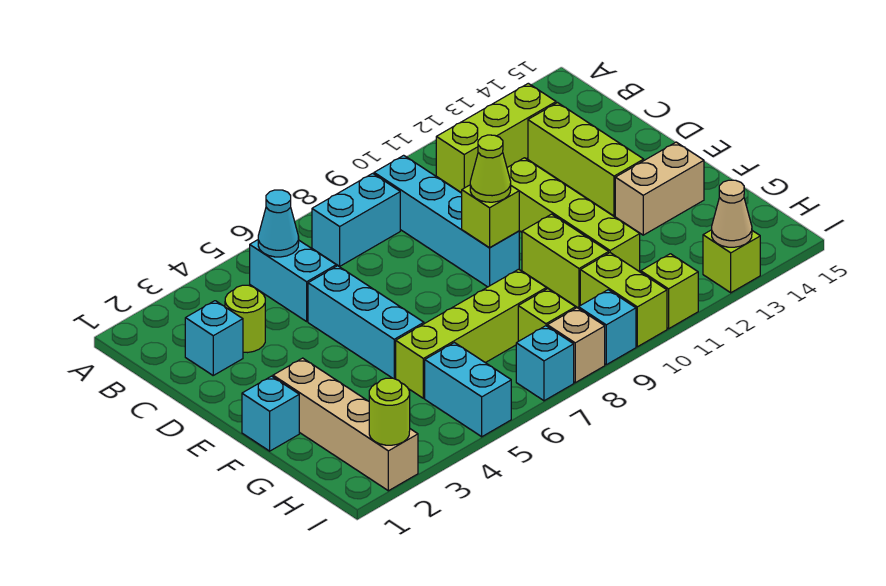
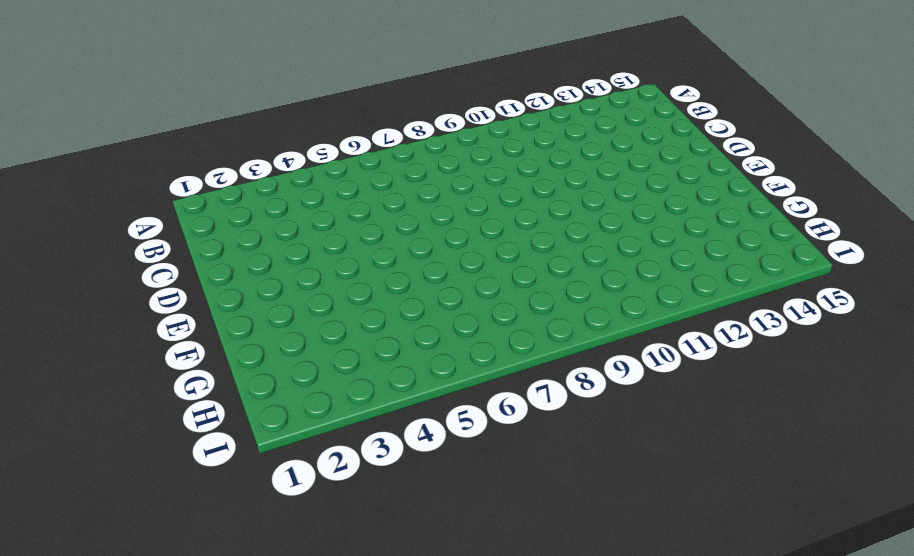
none -> cyan 1x2 brick [250,240,336,321]
none -> cyan 1x2 brick [312,173,400,266]
none -> cyan 1x4 brick [374,155,519,287]

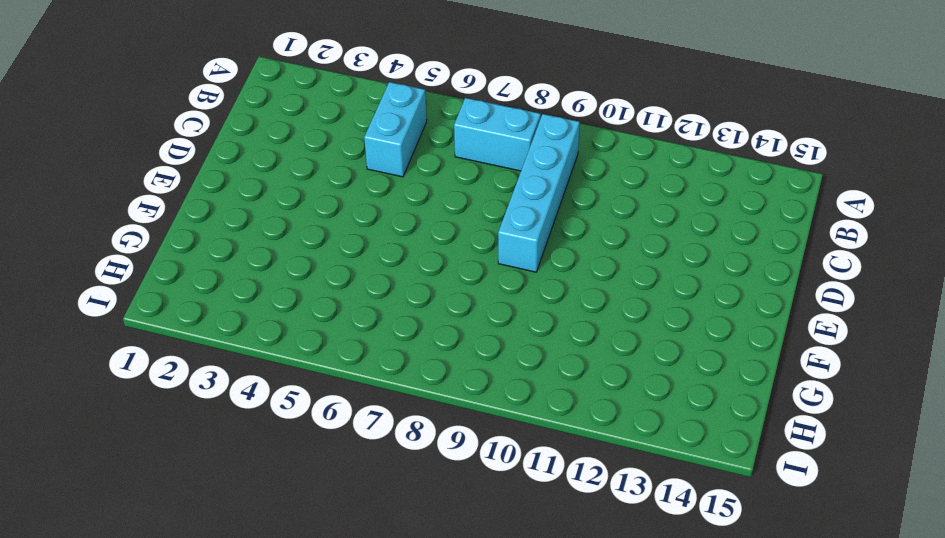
none -> lime 1x3 brick [436,83,556,193]
none -> cyan 1x1 brick [185,301,243,375]
none -> lime 1x1 round brick [225,285,265,353]

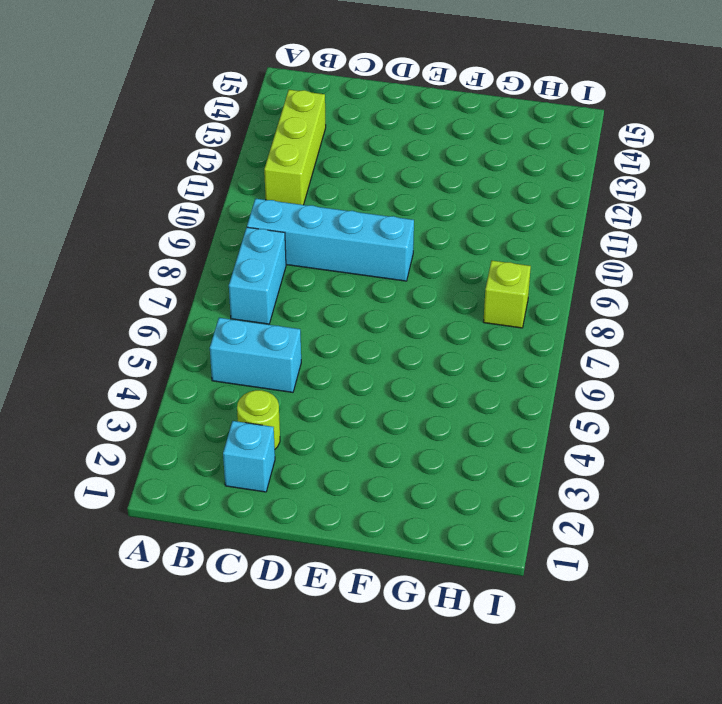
none -> lime 1x3 brick [528,103,644,216]
none -> cyan 1x3 brick [308,266,424,379]
none -> lime 1x4 brick [507,158,640,272]

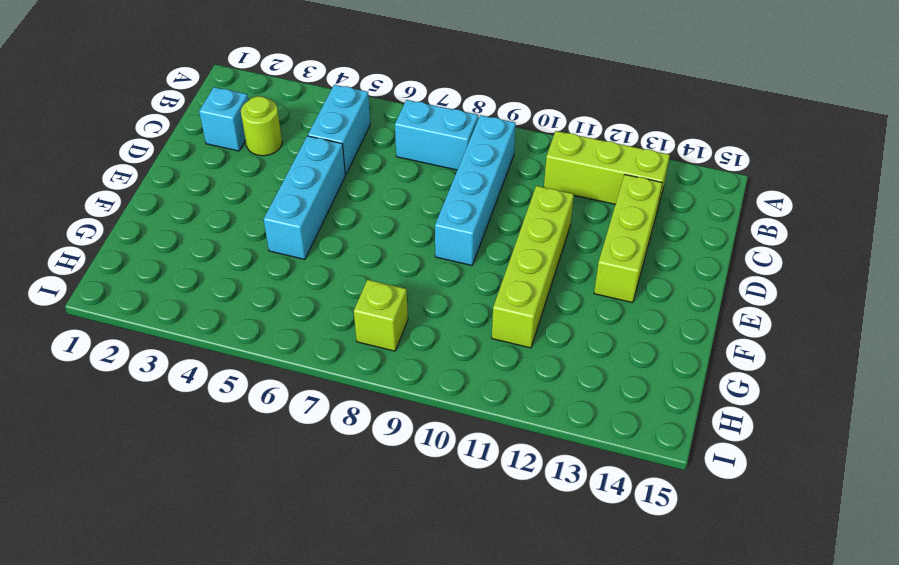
none -> cyan 1x1 brick [242,376,299,451]
none -> tan 1x4 brick [273,358,418,491]
none -> lime 1x2 brick [522,214,609,308]

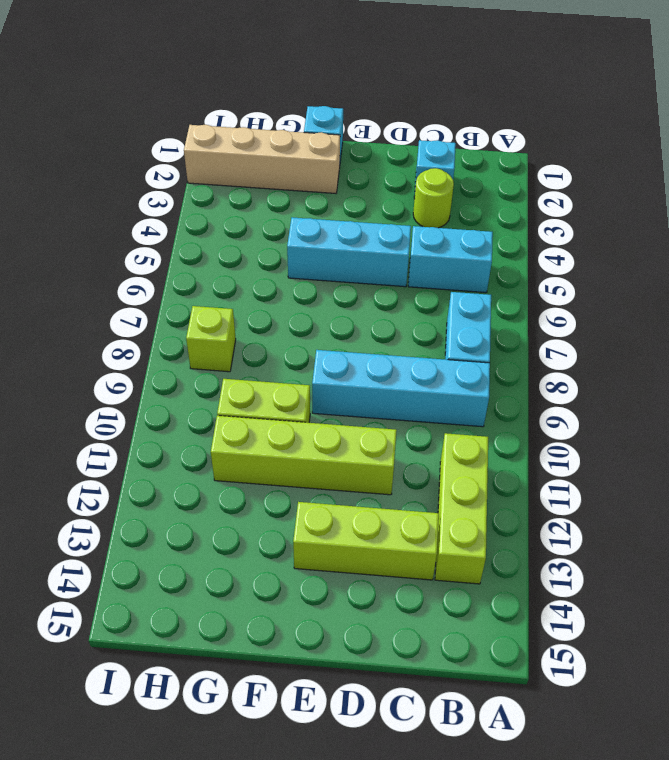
none -> tan 1x2 brick [615,142,704,235]
none -> lime 1x4 brick [396,269,546,398]
none -> cyan 1x2 brick [425,343,511,437]

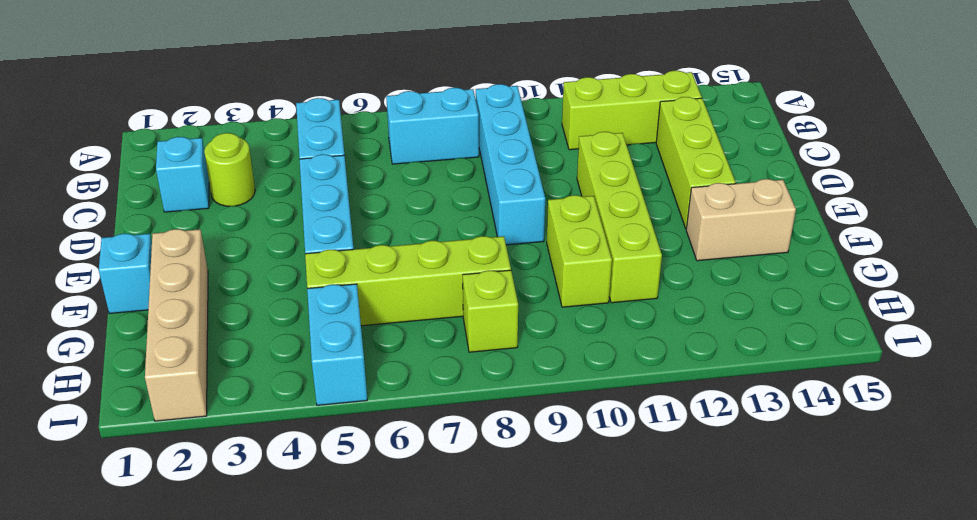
none -> lime 1x2 brick [580,253,667,347]
none -> cyan 1x1 brick [516,326,574,401]
none -> tan 1x1 brick [547,308,605,383]

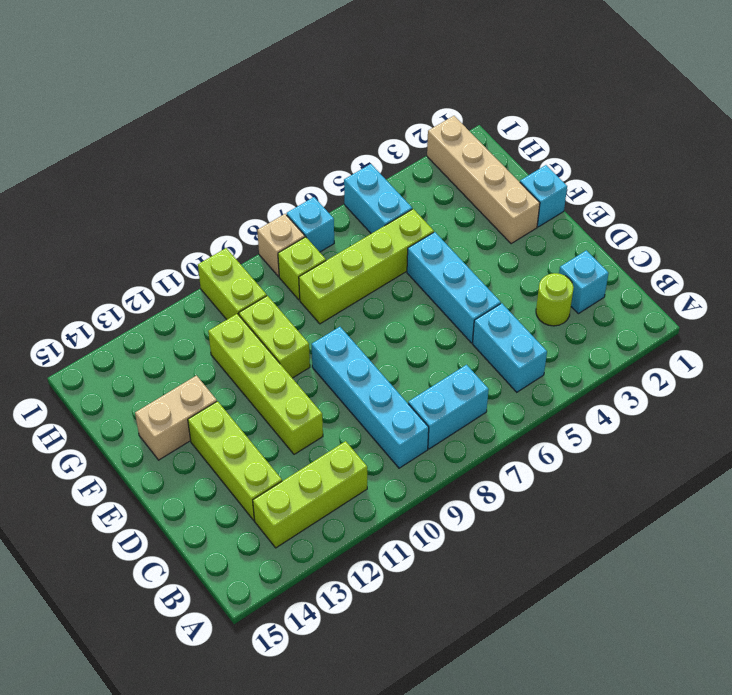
none -> cyan 1x1 brick [579,290,636,365]
none -> lime 1x1 brick [641,254,698,329]
none -> lime 1x1 brick [703,230,760,293]

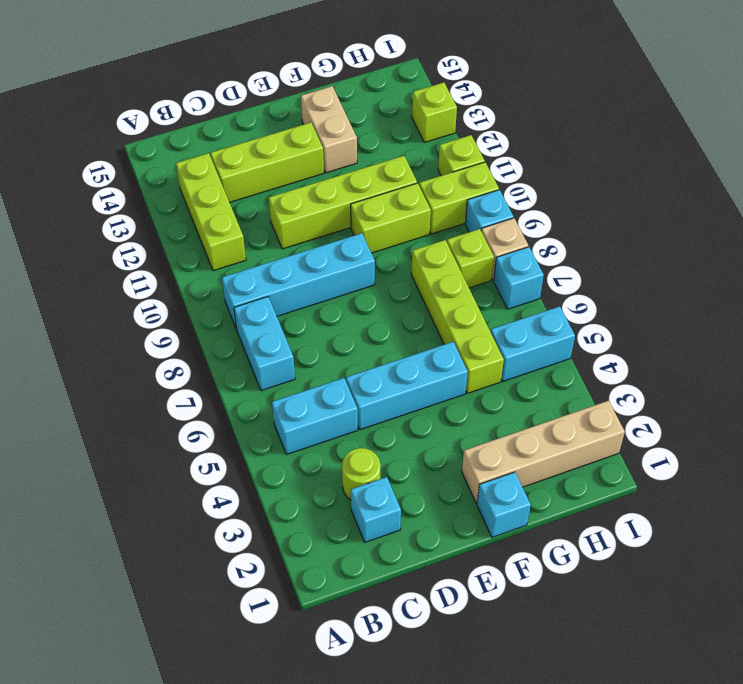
none -> cyan 1x1 cone [258,190,299,257]
none -> lime 1x1 brick [462,185,519,248]
none -> lime 1x1 round brick [369,378,410,445]

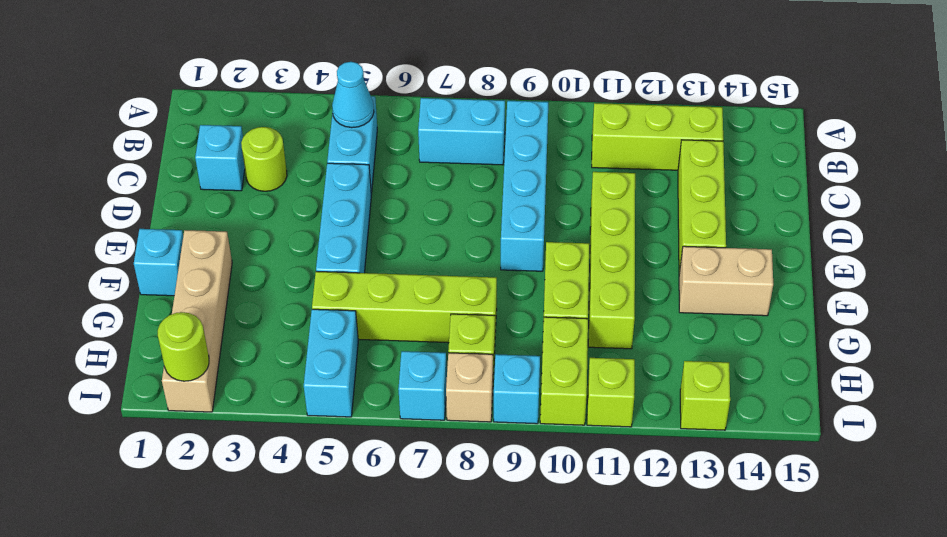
none -> lime 1x1 brick [462,185,519,248]
none -> tan 1x1 cone [712,180,752,247]
none -> lime 1x1 cone [470,135,511,202]

